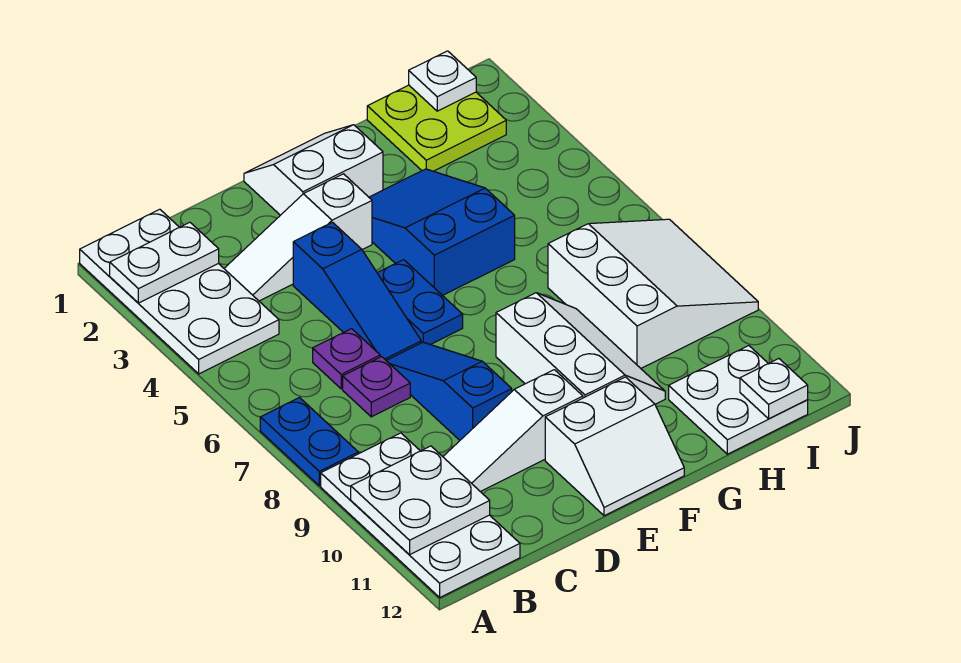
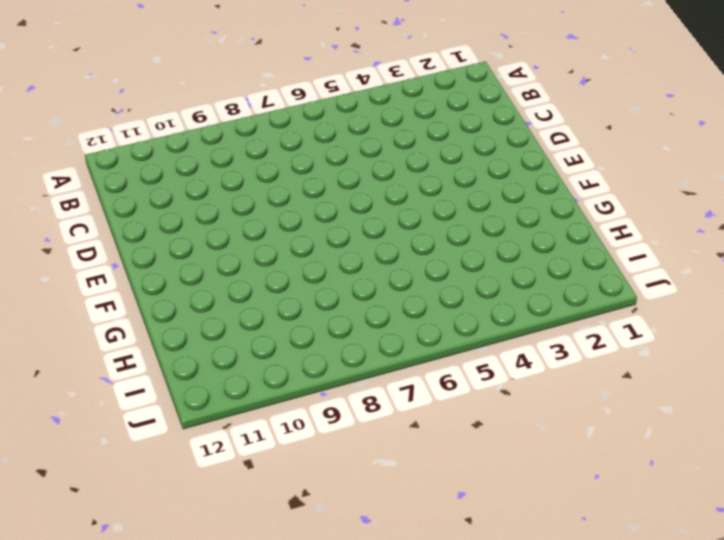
none -> white 2x4 plate [80,209,279,374]
none -> blue 1x2 plate [260,398,358,486]
none -> white 2x4 plate [321,433,520,597]

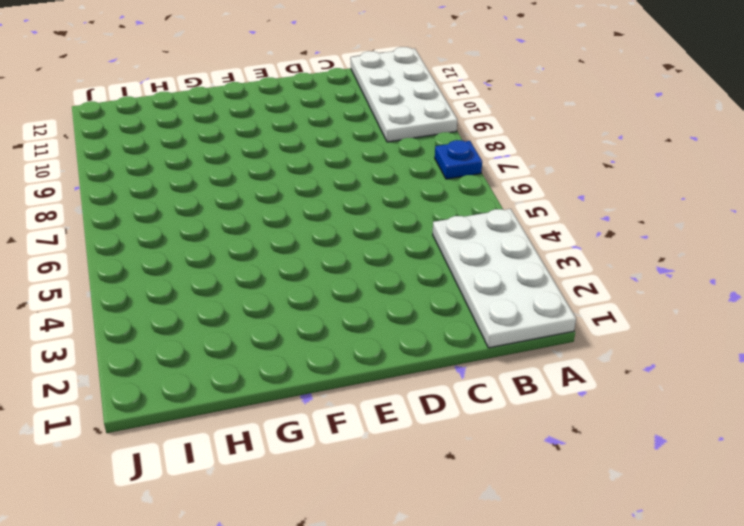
blue 1x1 plate [435,140,482,179] -> blue 1x2 plate [260,398,358,486]
none -> white 1x3 slope [224,174,372,301]
none -> purple 1x1 plate [313,329,380,389]
none -> purple 1x1 plate [343,357,410,417]

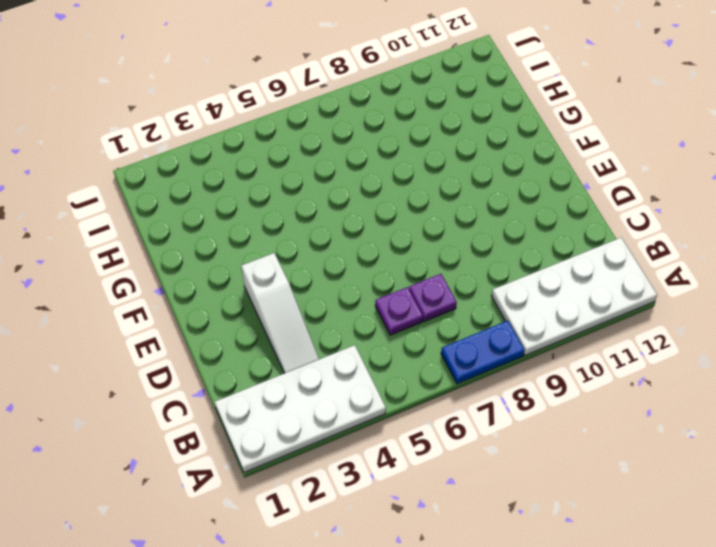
none -> white 1x3 slope [443,370,583,492]
none -> blue 1x3 slope [293,222,421,360]
none -> blue 1x3 slope [386,342,512,440]

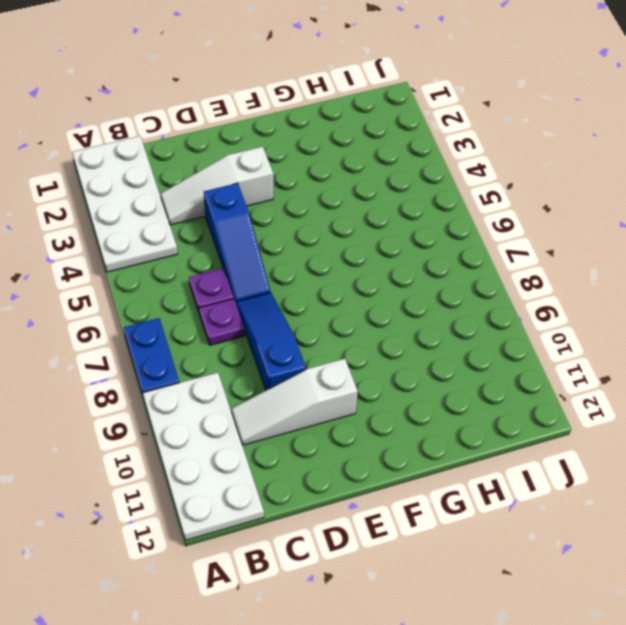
none -> white 2x2 slope [244,125,383,215]
none -> blue 1x2 plate [378,260,463,345]
none -> white 2x2 slope [545,377,684,516]

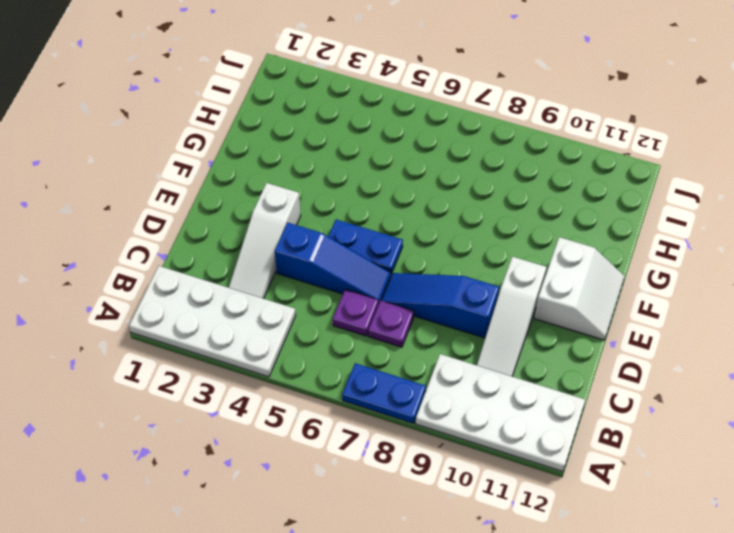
none -> white 2x2 slope [244,125,383,215]
none -> blue 2x3 slope [369,169,515,296]
none -> white 2x3 slope [496,293,665,404]

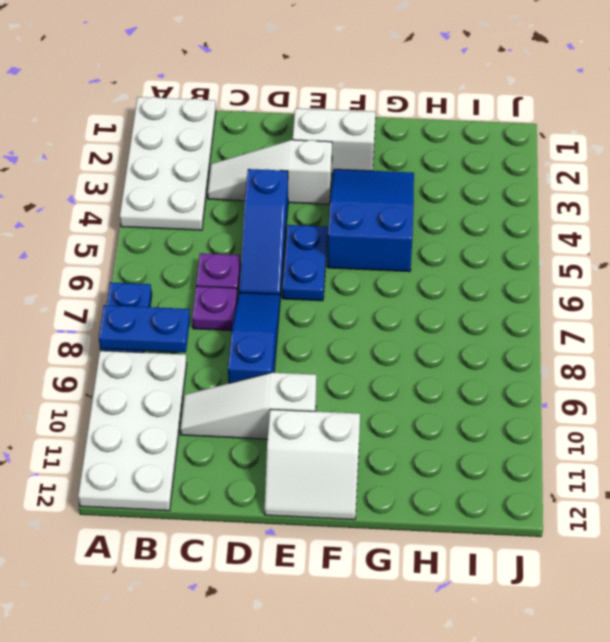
blue 1x2 plate [99,305,190,352] -> none
none -> white 2x3 slope [496,293,665,404]
none -> lime 2x2 plate [367,85,506,171]
none -> white 3x3 slope [548,219,758,368]

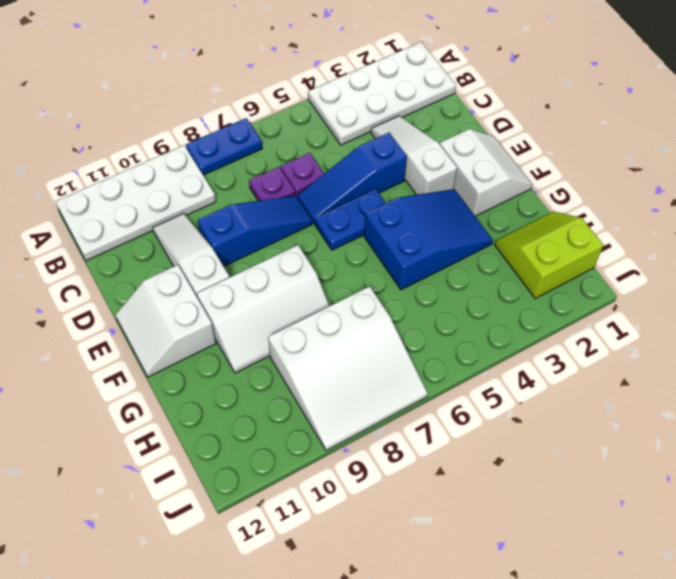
lime 2x2 slope [495,212,604,298] -> lime 2x2 plate [367,85,506,171]
none -> white 2x2 plate [669,346,808,454]
none -> white 1x2 plate [110,222,219,303]
none -> white 2x2 plate [351,446,490,555]

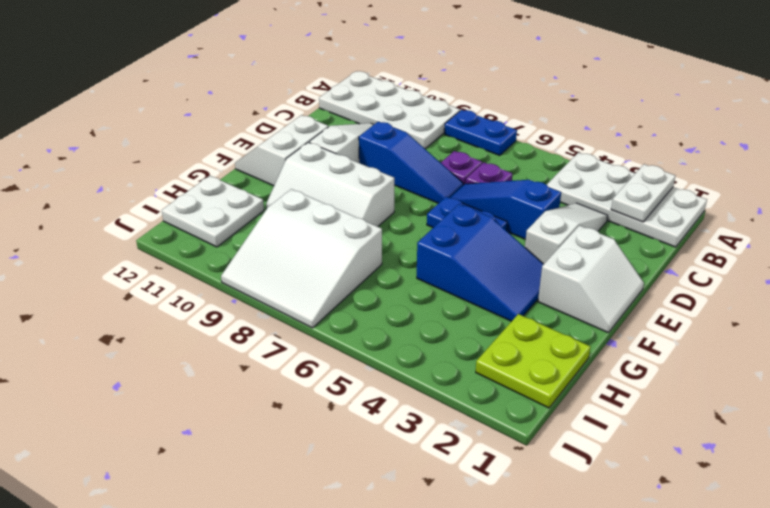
none -> white 2x2 plate [351,446,490,555]
none -> white 1x1 plate [409,51,476,111]
none -> white 1x1 plate [740,359,808,419]

